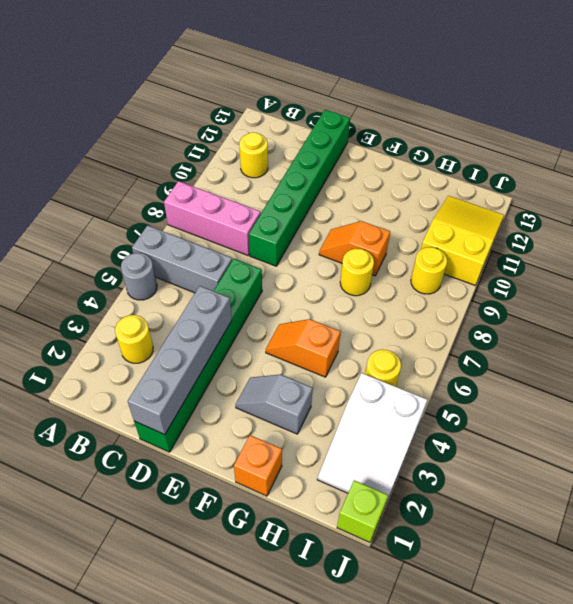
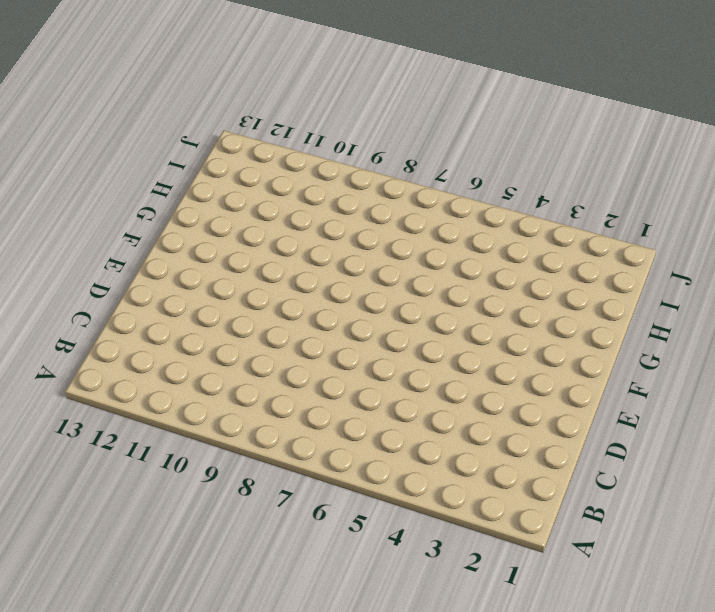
none -> grey 1x1 round brick [121,253,157,300]
none -> grey 1x3 brick [132,225,232,293]
none -> pink 1x3 brick [164,181,261,255]

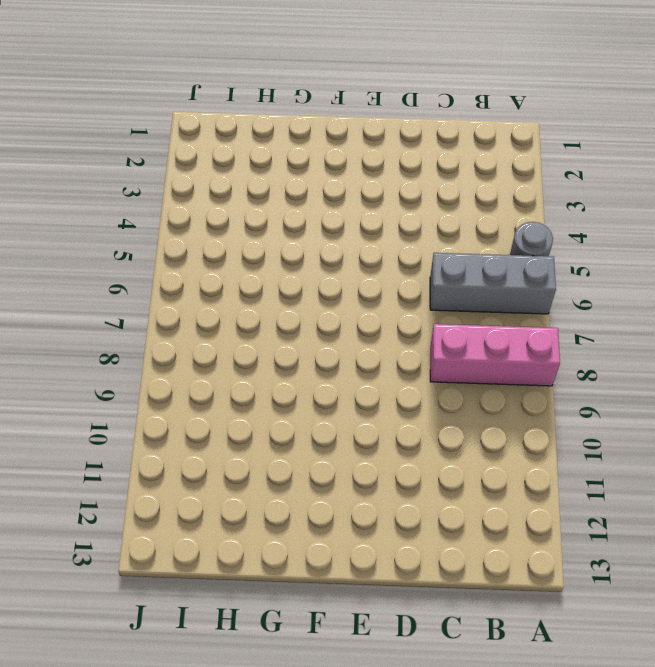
none -> yellow 1x1 round brick [115,315,153,363]
none -> yellow 1x1 round brick [239,132,268,178]
none -> green 1x6 brick [134,259,262,452]

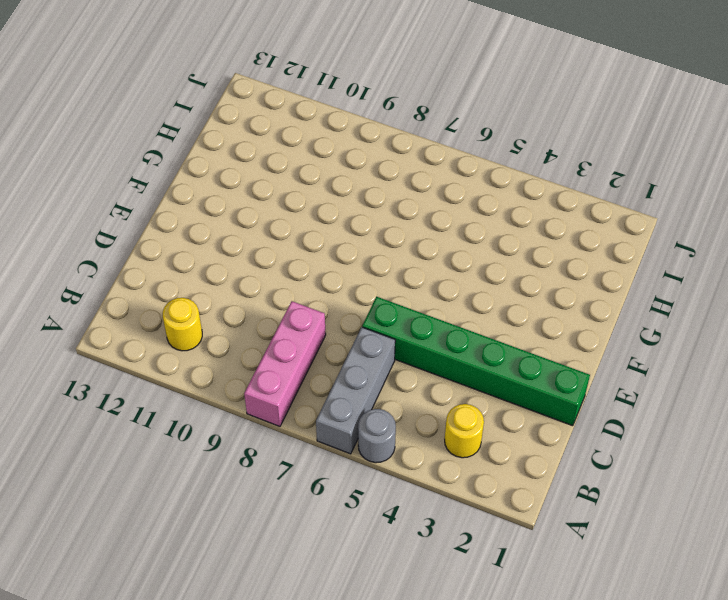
none -> green 1x6 brick [249,110,350,266]
none -> grey 1x2 slope [235,374,313,434]
none -> orange 1x2 slope [266,319,341,377]

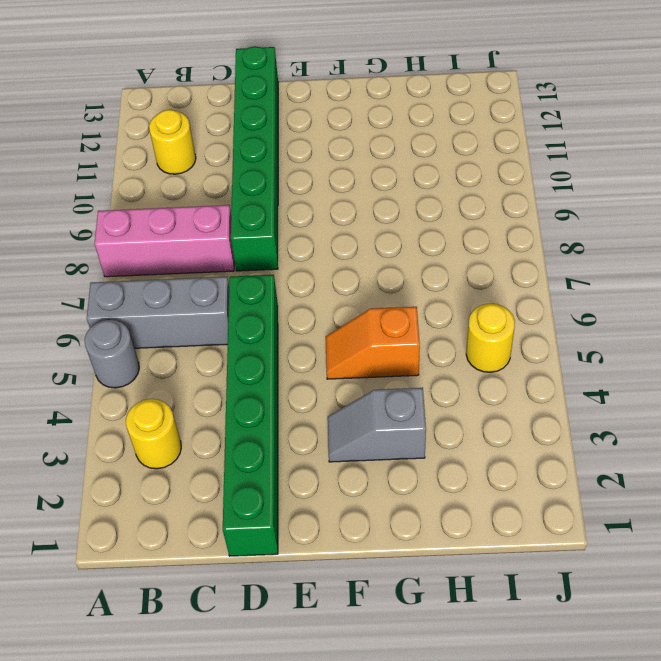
none -> orange 1x2 slope [319,221,390,276]
none -> orange 1x1 brick [234,435,282,496]
none -> yellow 1x1 round brick [340,249,374,296]

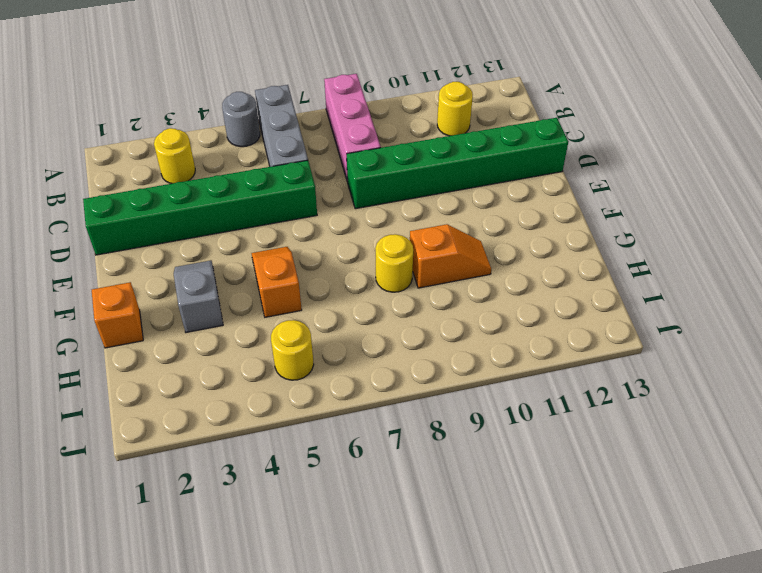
orange 1x2 slope [410,224,491,288] -> orange 1x2 slope turned to [319,221,390,276]
none -> white 2x3 slope [317,373,427,505]
none -> yellow 1x1 round brick [411,247,447,294]
none -> yellow 2x3 slope [421,196,504,285]

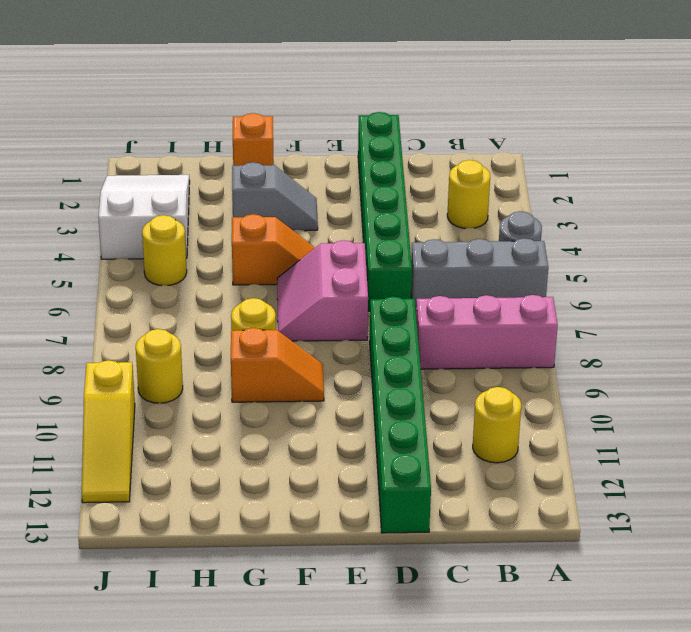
pink 2x2 slope [277,240,368,341] -> none
yellow 1x3 slope [82,360,135,503] -> yellow 2x3 slope [421,196,504,285]
none -> lime 1x1 brick [337,480,388,542]
none -> grey 1x4 brick [128,286,232,434]

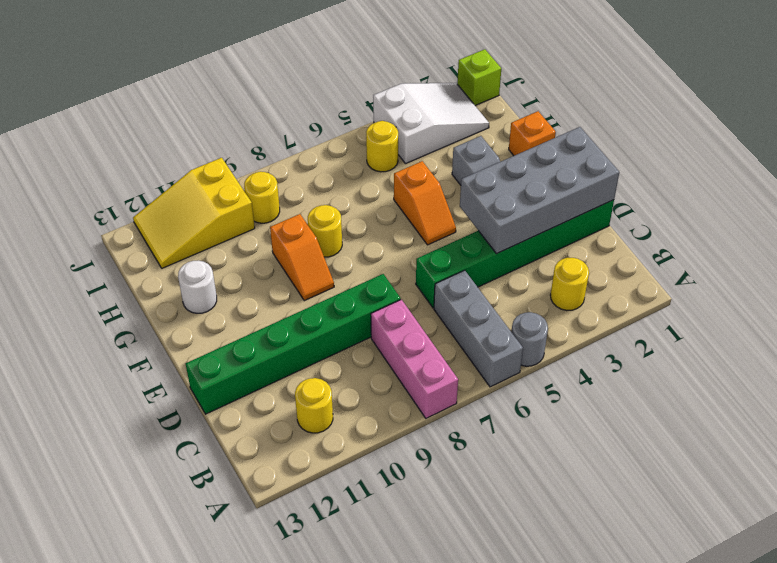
grey 2x4 brick [460,127,619,254] -> grey 1x4 brick [128,286,232,434]
white 1x1 round brick [178,260,217,313] -> none

